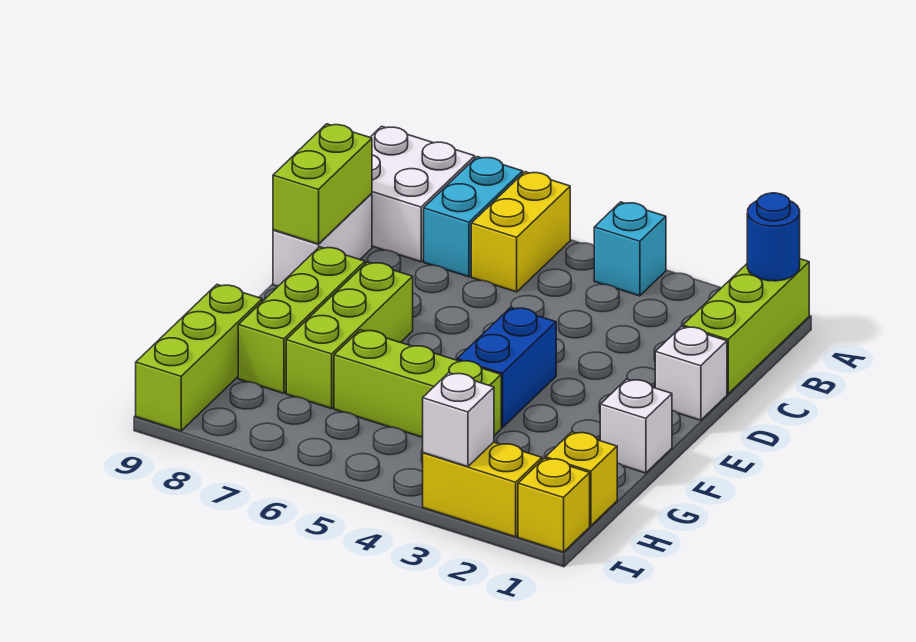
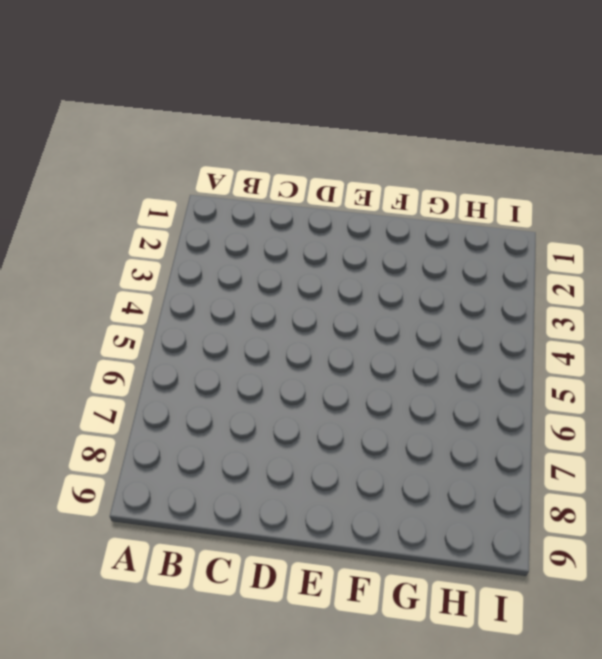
none -> lime 1x3 brick [683,259,809,394]
none -> cyan 1x1 brick [594,202,666,296]
none -> yellow 1x2 brick [471,172,570,292]

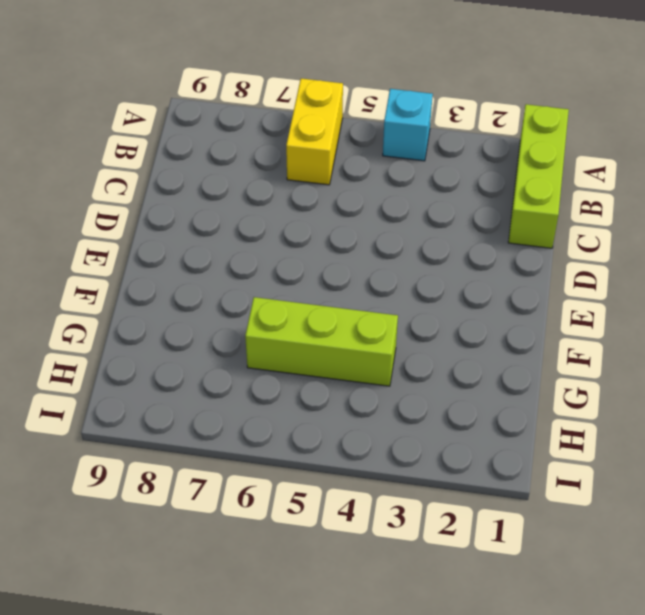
none -> cyan 1x2 brick [424,157,523,277]
none -> white 2x2 brick [370,126,475,262]
none -> white 1x2 brick [273,193,372,286]

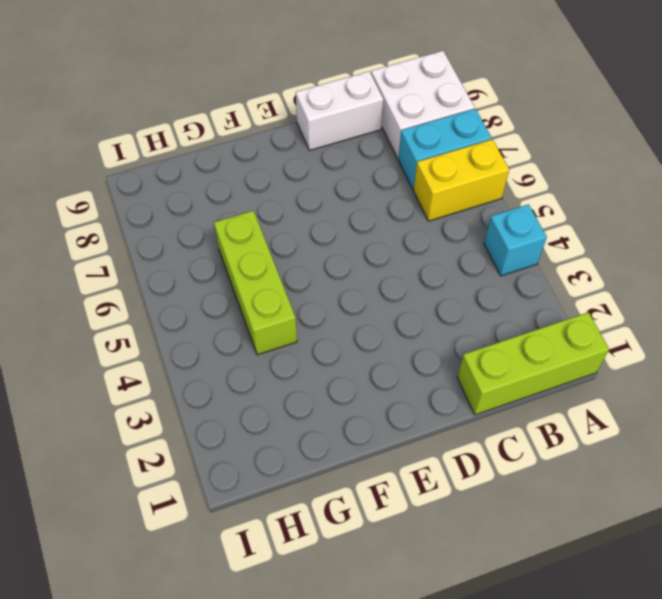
none -> white 1x1 brick [655,326,727,420]
none -> blue 1x2 brick [457,307,556,428]
none -> lime 1x3 brick [286,262,413,409]

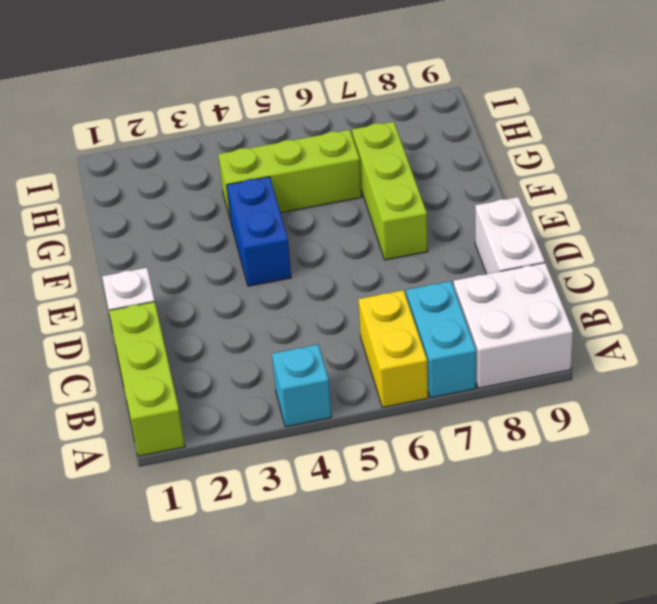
none -> lime 1x3 brick [238,247,365,393]
none -> white 1x1 brick [600,379,672,473]
none -> lime 1x3 brick [136,285,262,431]

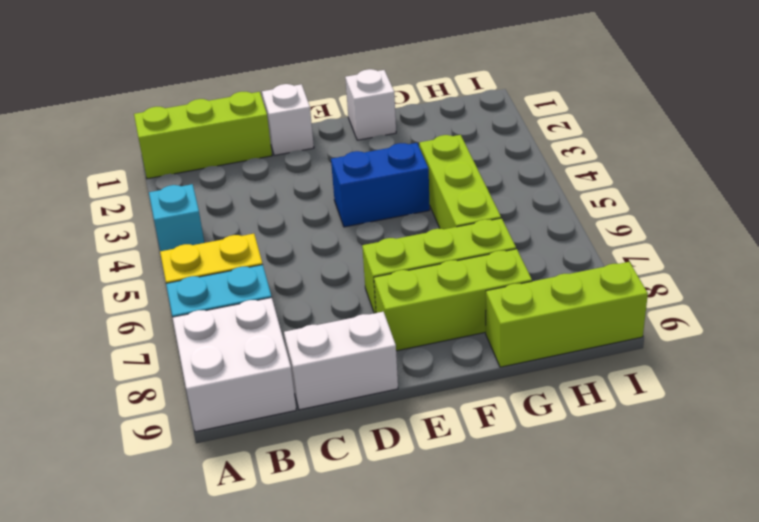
none -> yellow 1x1 brick [546,432,617,526]
none -> yellow 1x1 brick [518,458,590,552]
none -> yellow 1x2 brick [423,442,542,537]

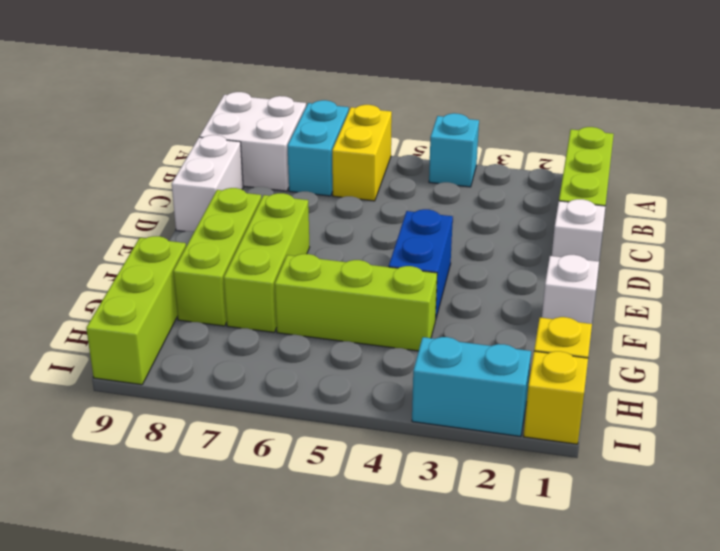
cyan 1x2 brick [412,337,531,437] -> yellow 1x2 brick [423,442,542,537]
none -> blue 1x1 round brick [747,193,800,281]
none -> lime 1x2 brick [273,124,372,244]
none -> white 1x1 brick [423,373,494,467]

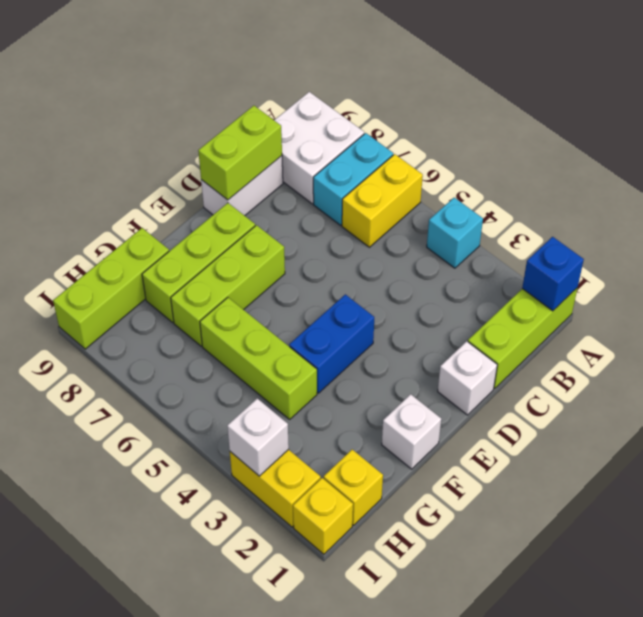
blue 1x1 brick [522,237,584,311] -> blue 1x1 round brick [747,193,800,281]

